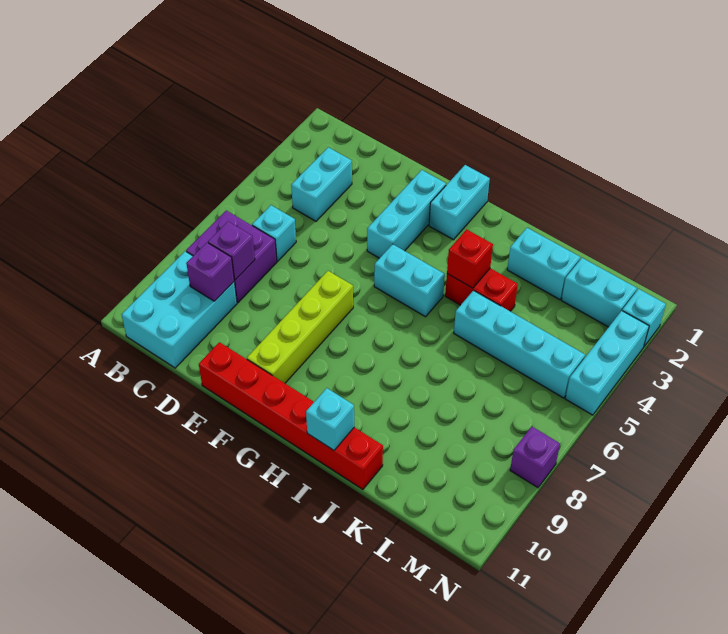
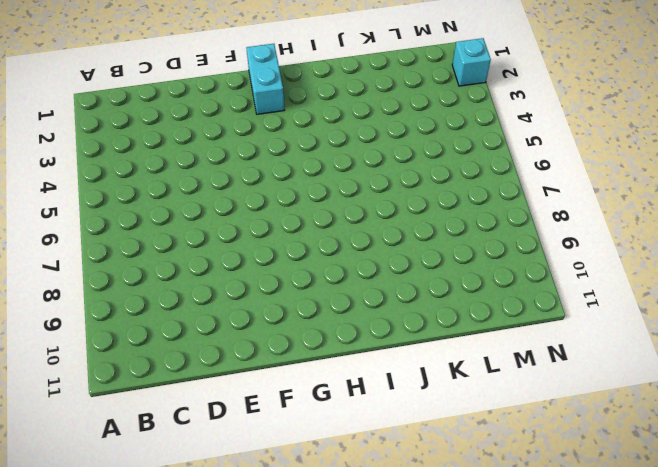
none -> purple 2x2 brick [186,211,277,303]
none -> cyan 2x3 brick [122,251,237,368]
none -> cyan 1x2 brick [291,147,352,221]

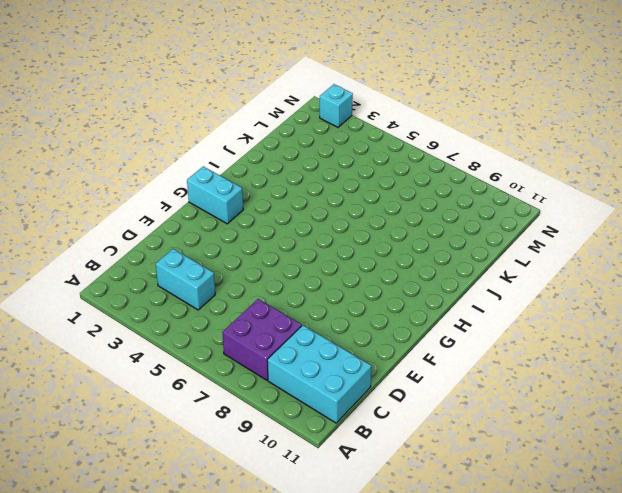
none -> cyan 1x1 brick [252,205,296,261]
none -> red 1x6 brick [199,342,383,489]
none -> cyan 1x3 brick [367,170,446,258]

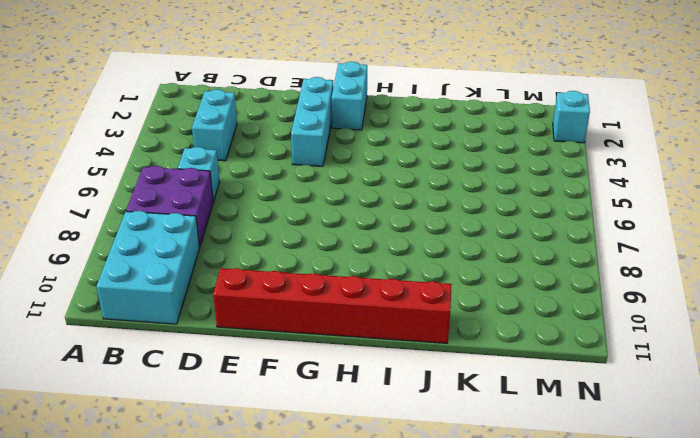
none -> lime 1x4 brick [247,271,353,383]
none -> cyan 1x2 brick [374,244,445,317]
none -> red 1x2 brick [445,268,518,311]

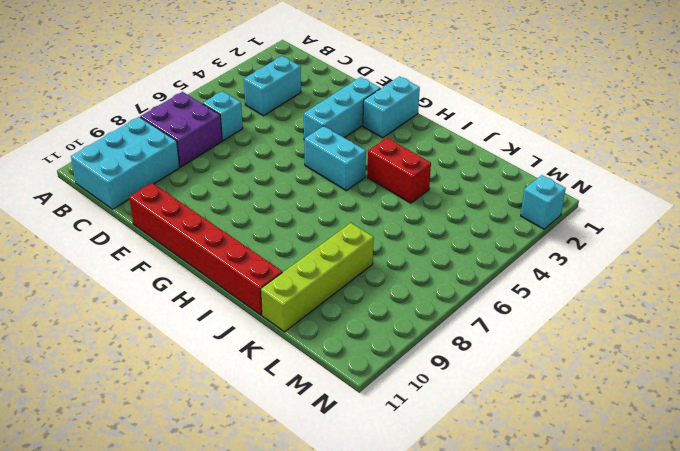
lime 1x4 brick [261,223,374,332] -> lime 1x4 brick moved to [247,271,353,383]
none -> cyan 1x2 brick [507,228,580,300]
none -> cyan 1x4 brick [454,291,585,398]
none -> cyan 1x2 brick [561,258,637,327]

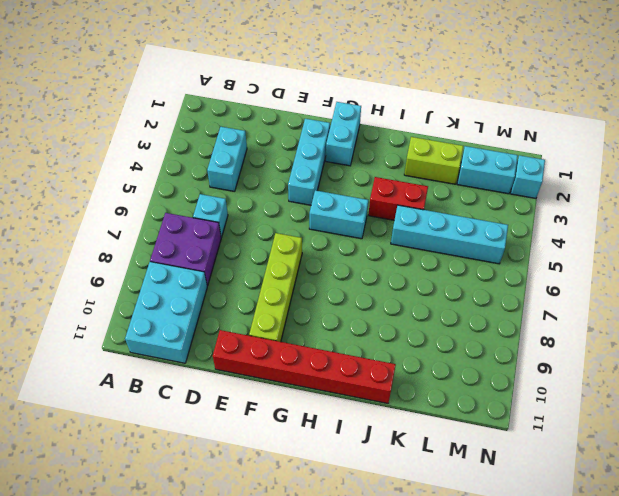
lime 1x2 brick [404,137,463,184] -> cyan 1x2 brick [507,228,580,300]
none -> cyan 1x3 brick [565,311,649,415]
none -> purple 1x1 brick [510,427,560,487]
none -> purple 1x1 brick [208,221,255,280]

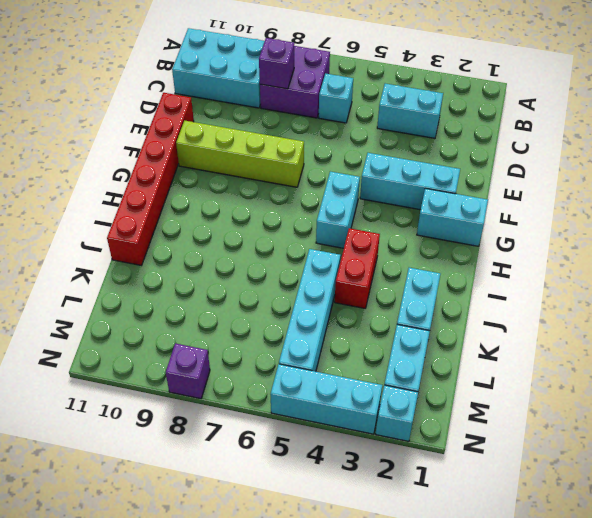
none -> purple 1x1 brick [186,243,234,301]
none -> red 1x1 brick [447,229,493,288]
none -> cyan 1x1 brick [306,388,354,450]

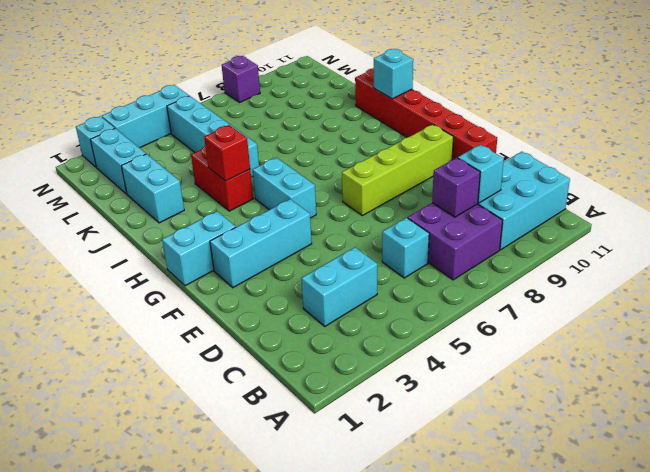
cyan 1x1 brick [458,145,504,203] -> purple 1x1 brick [186,243,234,301]

